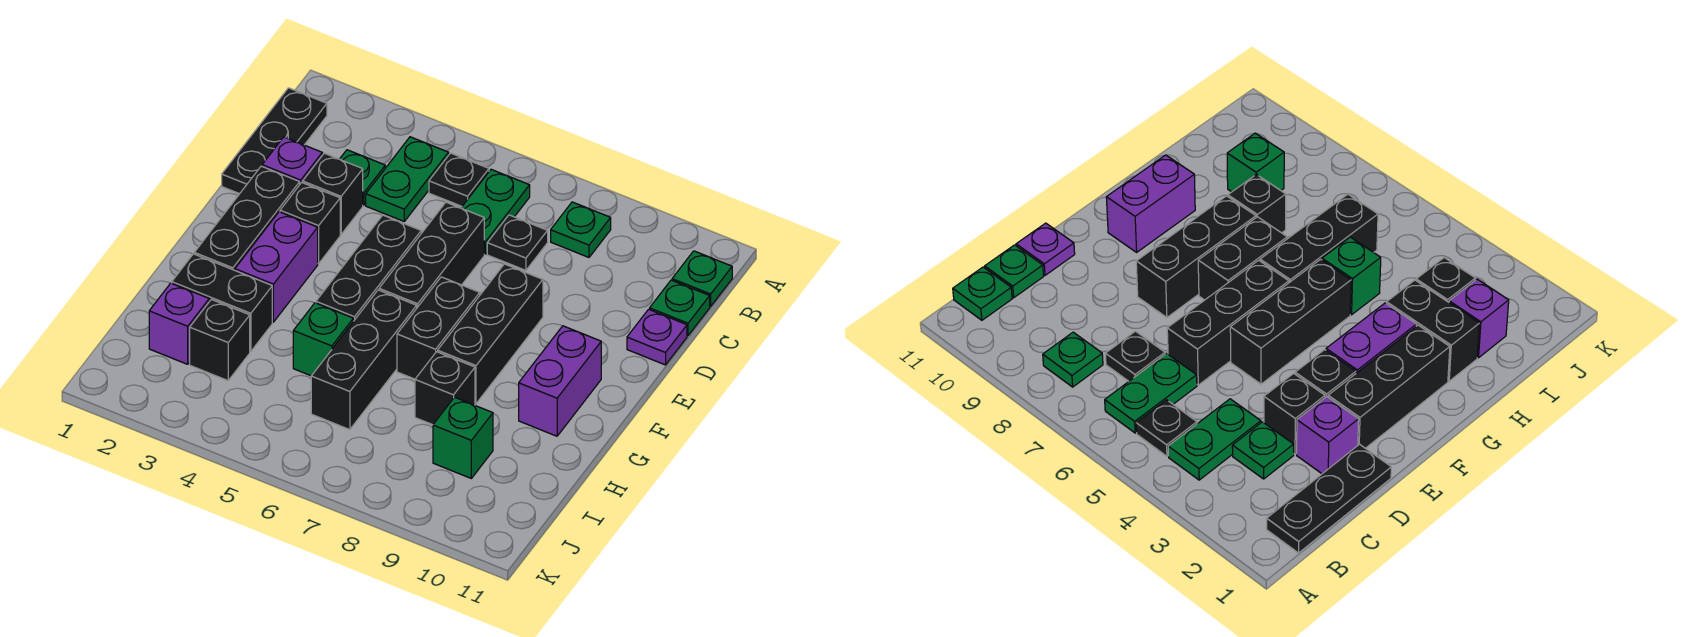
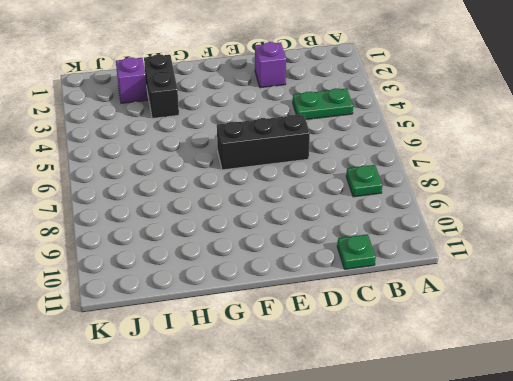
none -> black 1x3 plate [222,88,327,194]
none -> black 1x1 plate [429,153,489,206]
none -> green 1x2 plate [461,169,530,254]

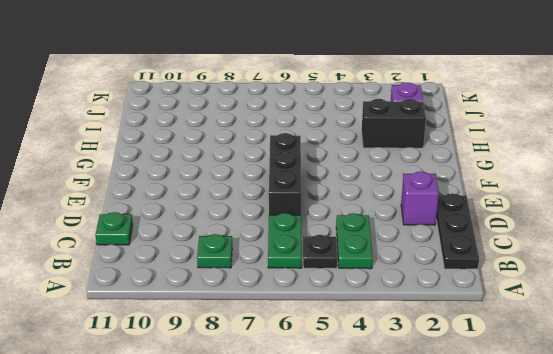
none -> green 1x1 plate [672,251,732,306]
none -> green 1x1 plate [340,150,385,205]
none -> black 1x1 plate [487,215,548,270]

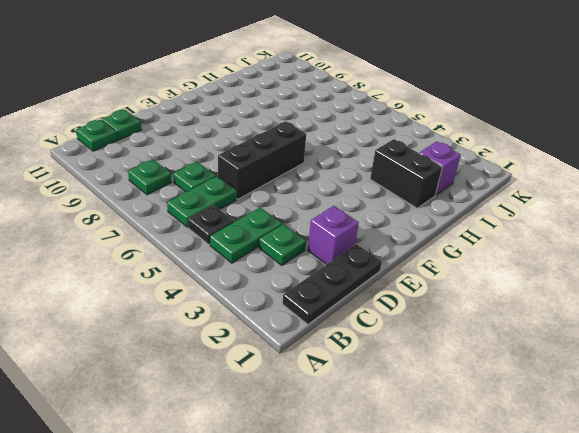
green 1x1 plate [173,162,216,192] -> black 1x1 plate [487,215,548,270]
none -> black 1x1 brick [303,153,363,234]
none -> purple 1x1 plate [627,309,687,365]
none -> black 1x3 brick [194,166,300,270]

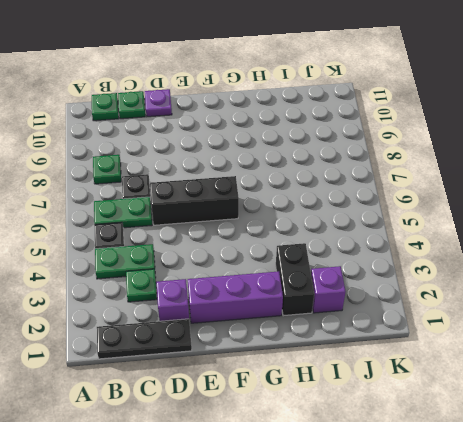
purple 1x3 brick [188,271,283,323] -> black 1x3 brick [194,166,300,270]
none -> black 1x1 brick [303,153,363,234]
none -> black 1x1 brick [280,183,340,264]
none -> black 1x3 brick [316,215,421,321]

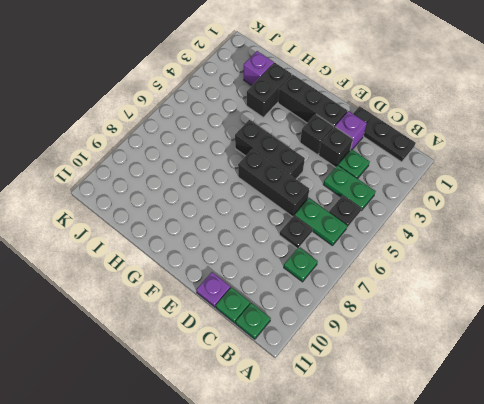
none -> black 1x3 brick [438,264,543,404]
none -> purple 1x2 brick [235,212,318,322]
none -> black 1x2 brick [397,277,480,379]

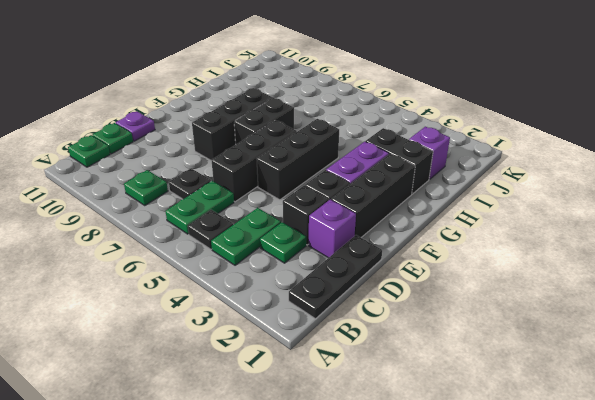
none -> purple 1x2 brick [519,326,601,436]
none -> black 1x3 brick [311,290,417,430]
none -> green 1x1 brick [293,303,353,376]

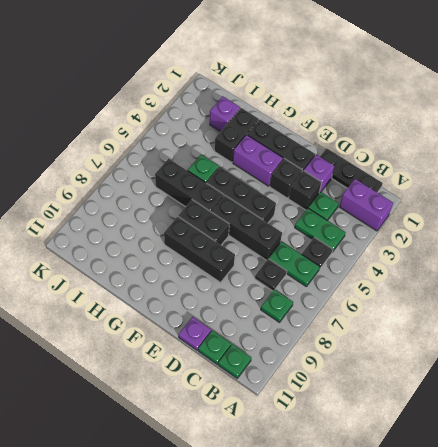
purple 1x2 brick [339,179,393,231] -> purple 1x2 brick moved to [519,326,601,436]
none -> black 1x1 brick [415,352,475,425]
none -> black 1x1 brick [190,299,250,381]
none -> green 1x1 brick [433,397,493,478]

